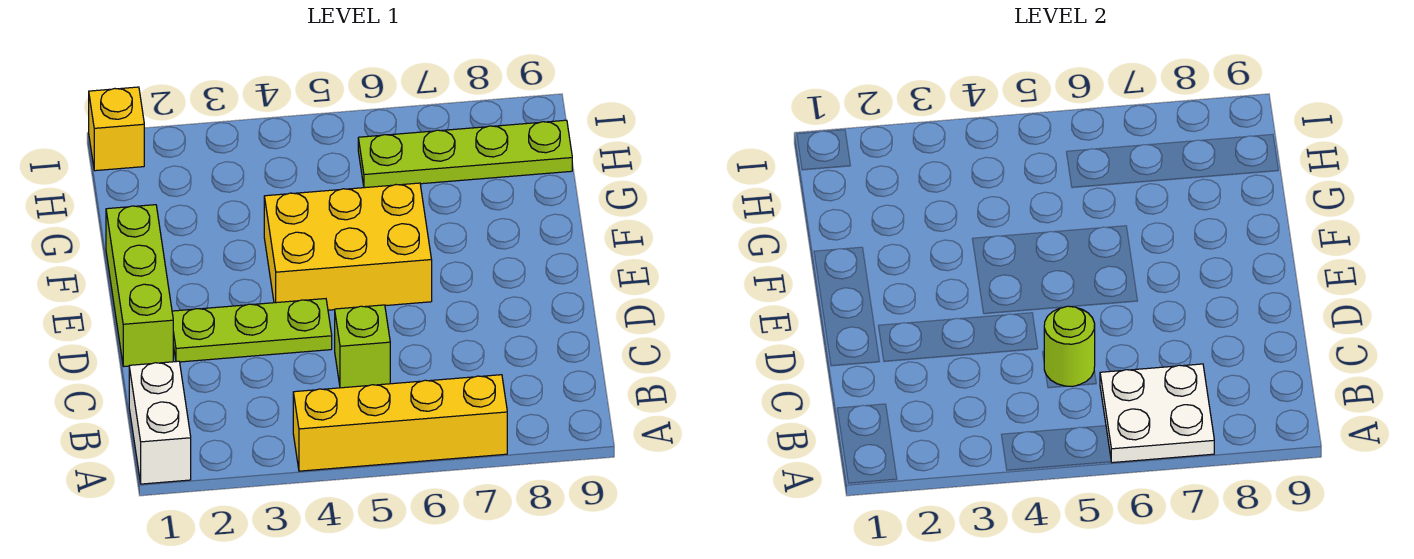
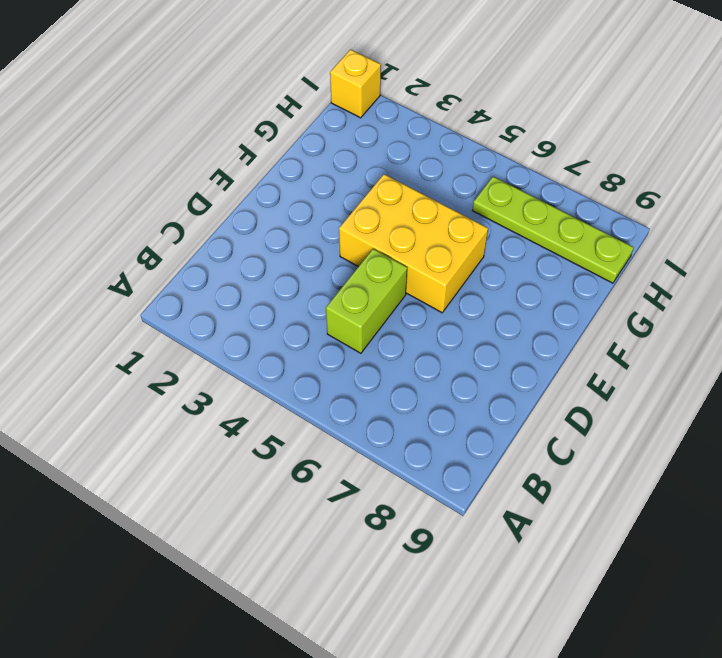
lime 1x2 brick [326,249,407,353] -> lime 1x1 brick [335,305,390,388]
none -> white 1x2 brick [129,361,191,484]
none -> yellow 1x4 brick [293,375,507,471]

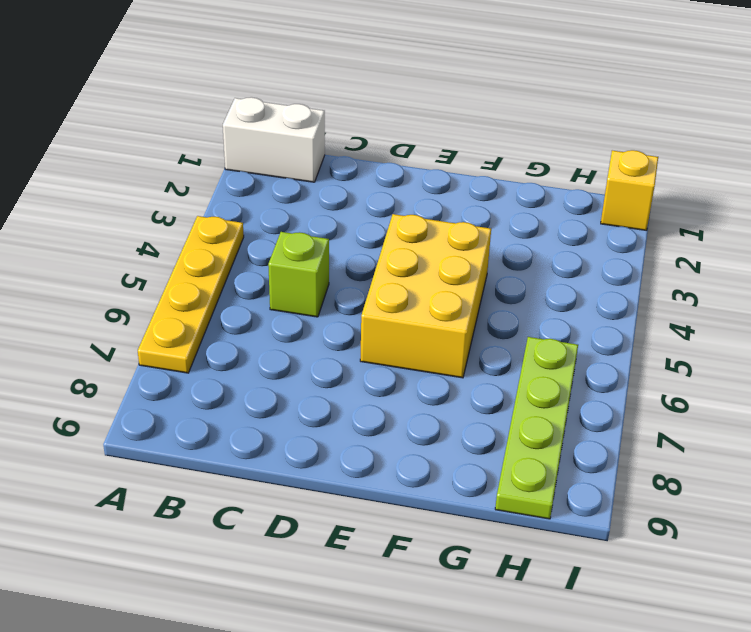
yellow 1x4 plate [138,216,244,373] -> yellow 1x4 brick [293,375,507,471]
none -> lime 1x3 brick [106,205,173,367]
none -> lime 1x3 plate [172,299,332,362]

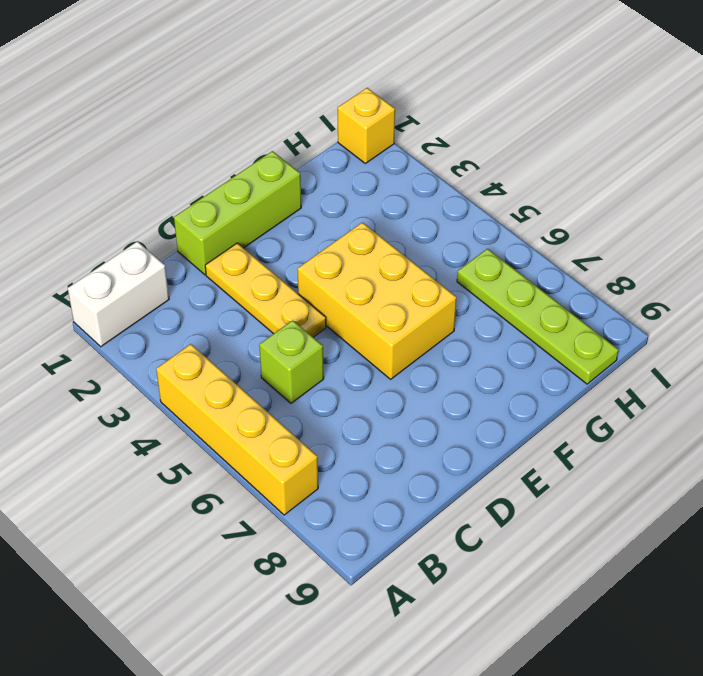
yellow 1x3 plate [205,243,326,337] -> lime 1x3 plate [172,299,332,362]
none -> white 2x2 plate [1100,364,1214,463]
none -> lime 1x1 round brick [1044,306,1095,386]

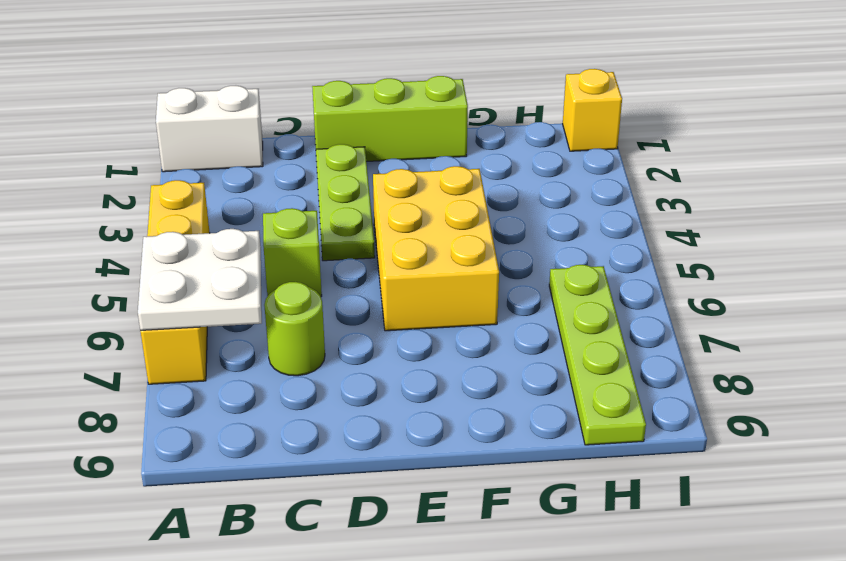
lime 1x1 round brick [264,282,325,376] -> lime 1x1 round brick moved to [1044,306,1095,386]

